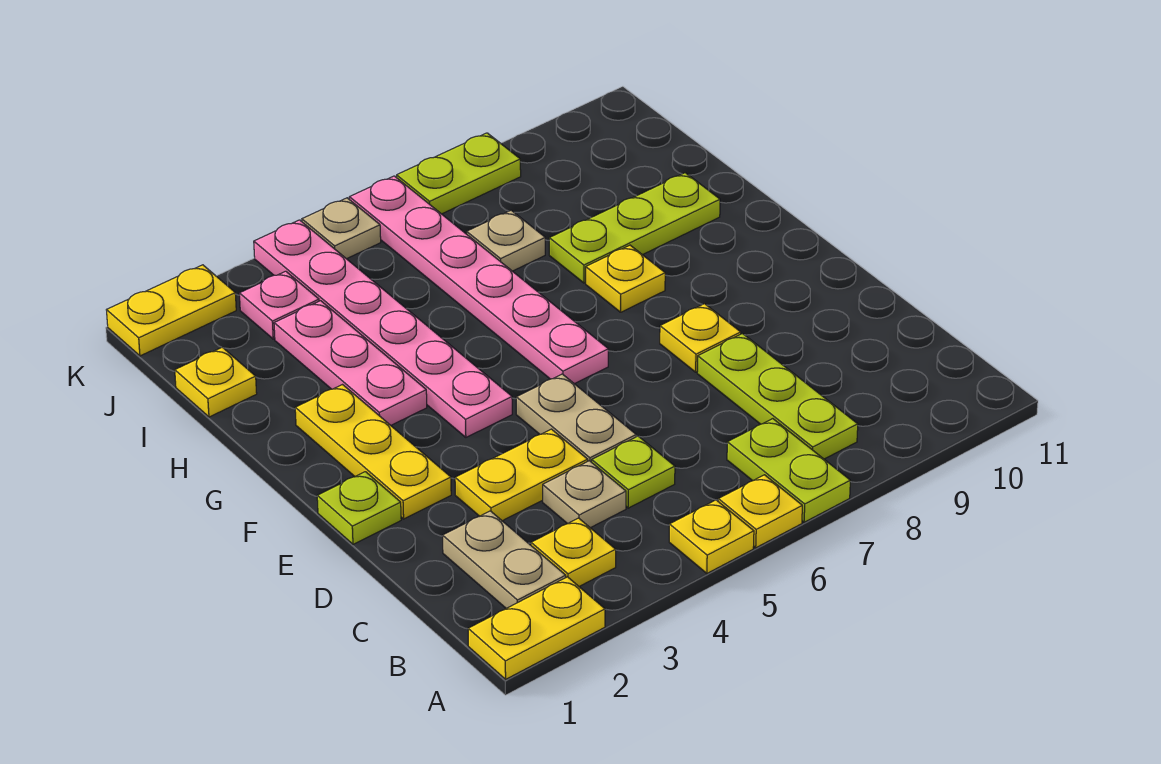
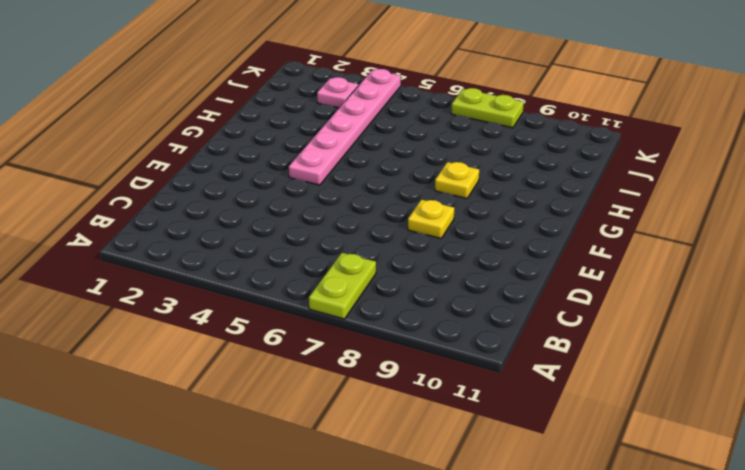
none -> yellow 1x2 plate [468,577,605,679]
none -> yellow 1x1 plate [669,500,754,573]
none -> yellow 1x1 plate [718,475,802,548]

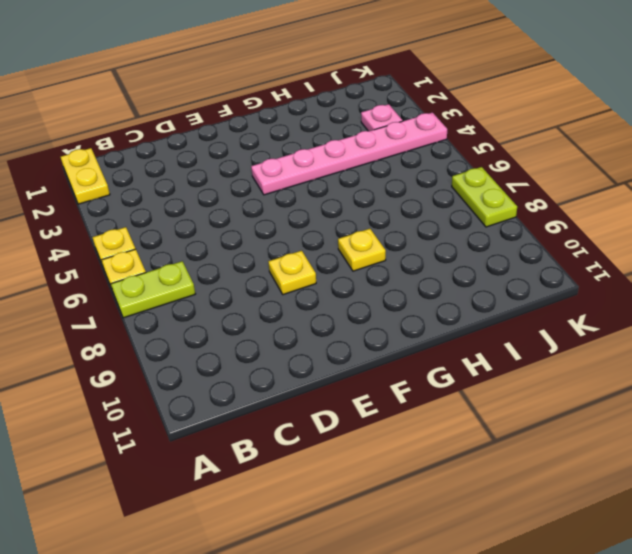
none -> tan 1x2 plate [443,511,566,608]
none -> yellow 1x1 plate [531,518,616,586]
none -> lime 1x3 plate [697,334,858,459]

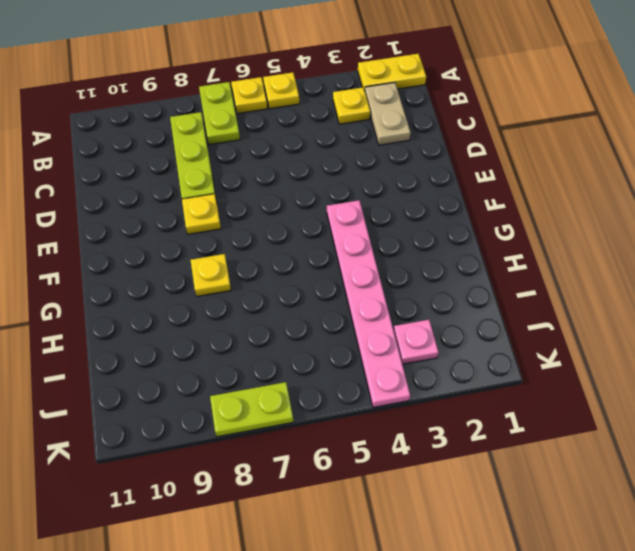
none -> tan 1x1 plate [543,461,626,528]
none -> lime 1x1 plate [592,436,675,508]
none -> yellow 1x2 plate [455,429,588,521]

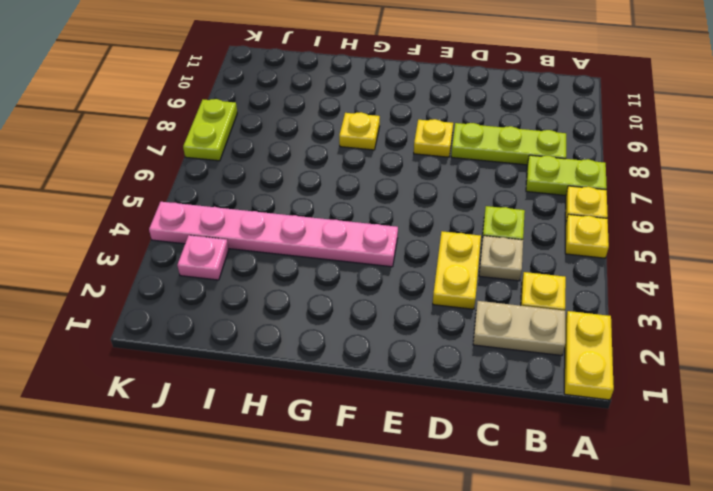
none -> tan 1x2 plate [516,374,636,462]
none -> lime 1x1 plate [317,472,401,544]
none -> yellow 1x3 plate [295,385,451,519]

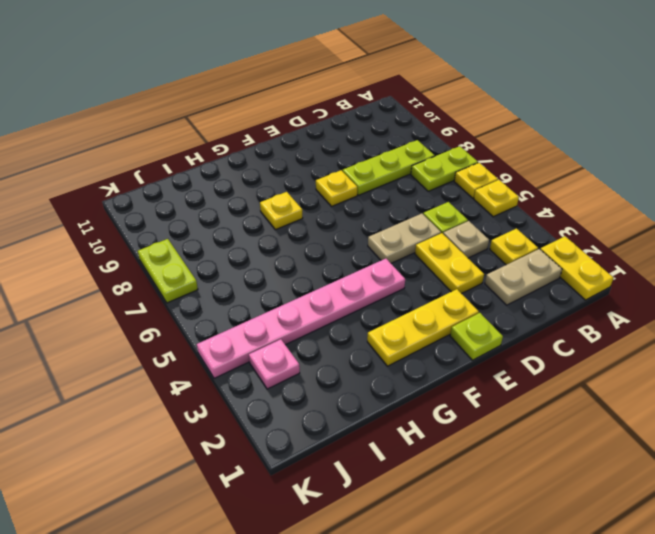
none -> pink 1x6 plate [349,176,608,384]
none -> pink 1x3 plate [274,301,427,425]
none -> lime 1x3 plate [549,173,720,283]

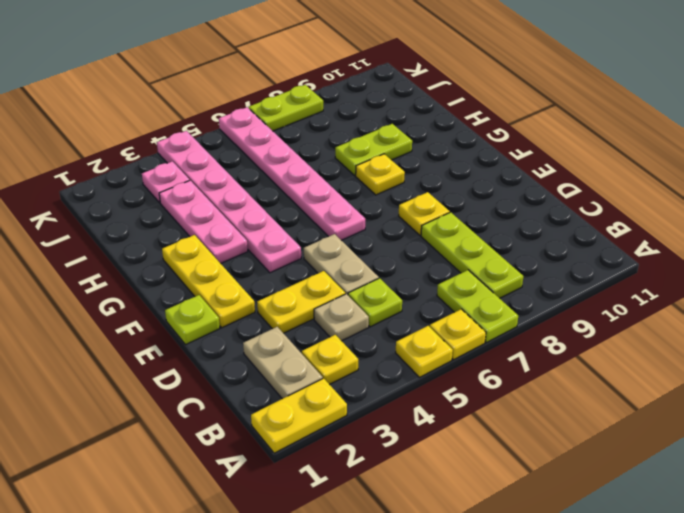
lime 1x2 plate [335,124,412,176] -> lime 1x3 plate [549,173,720,283]
none -> yellow 1x1 plate [175,347,257,417]
none -> tan 1x1 plate [467,210,545,271]
none -> yellow 1x2 plate [107,265,236,356]

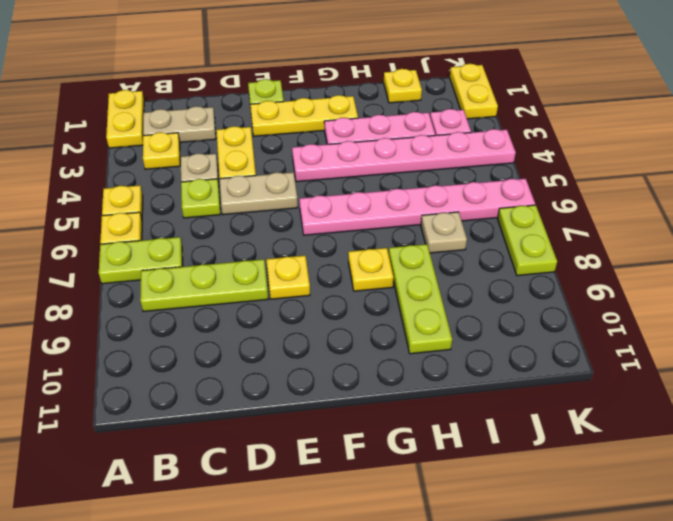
none -> tan 1x1 plate [302,198,381,259]

